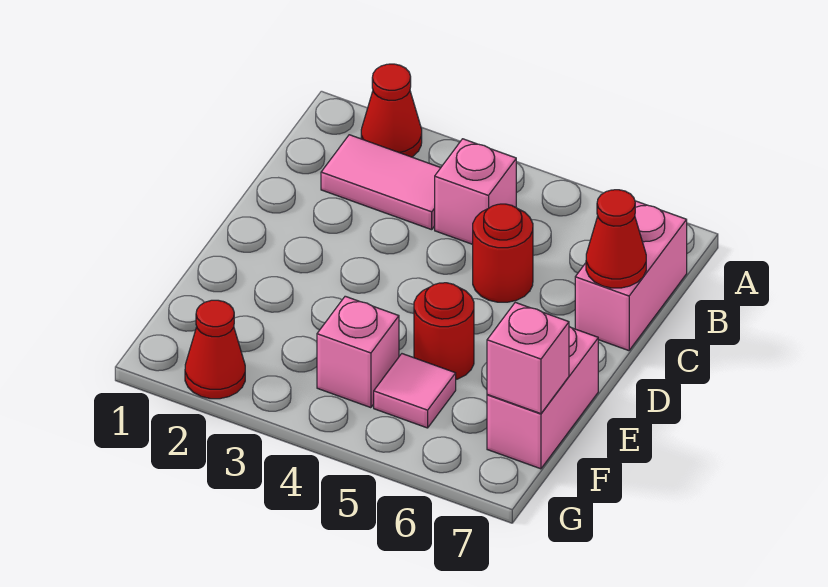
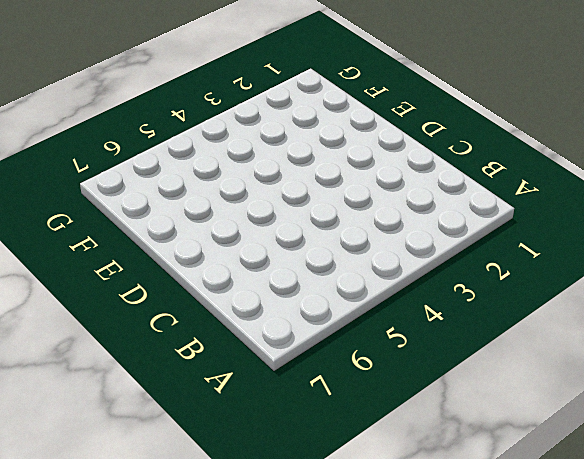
none -> red 1x1 cone [361,64,422,157]
none -> pink 1x2 tile [321,135,440,230]
none -> pink 1x1 brick [435,139,516,244]

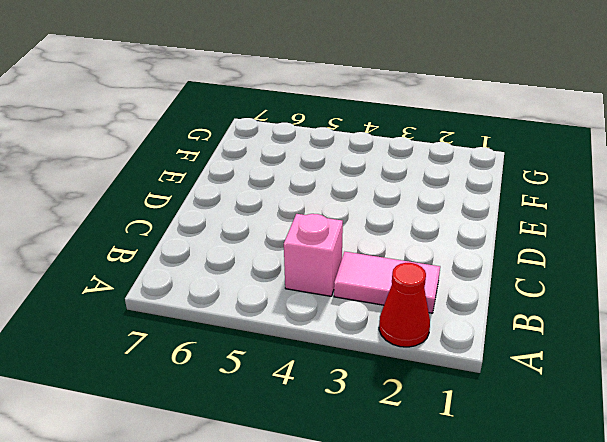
none -> pink 1x2 brick [575,201,687,351]
none -> red 1x1 round brick [473,204,533,302]
none -> red 1x1 round brick [414,283,474,379]

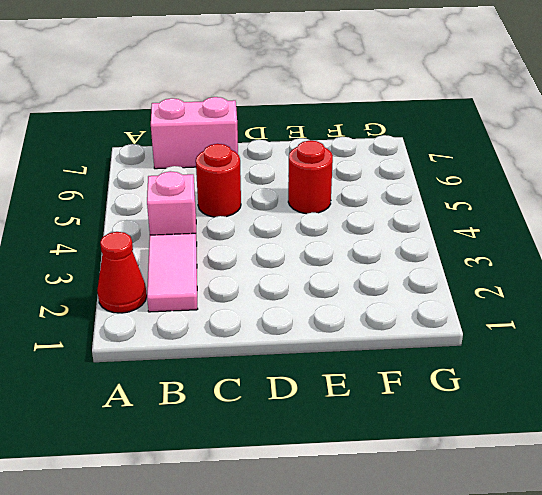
none -> pink 1x2 brick [487,327,598,469]
none -> pink 1x1 brick [317,296,399,408]
none -> pink 1x1 tile [374,354,456,428]

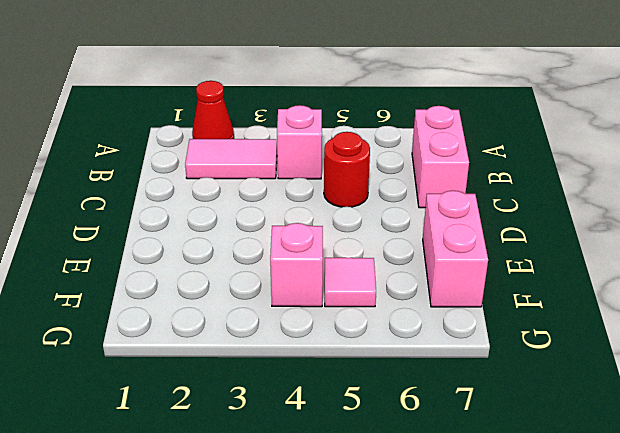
none -> red 1x1 round brick [414,283,474,379]
none -> red 1x1 cone [185,300,245,399]
none -> red 1x1 cone [586,190,646,288]

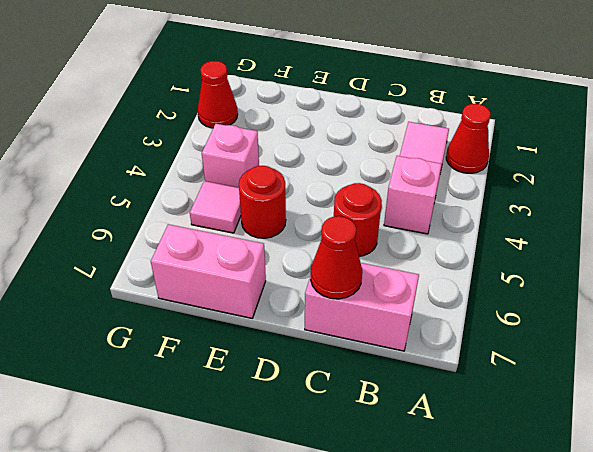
none -> pink 1x1 brick [487,302,569,414]

